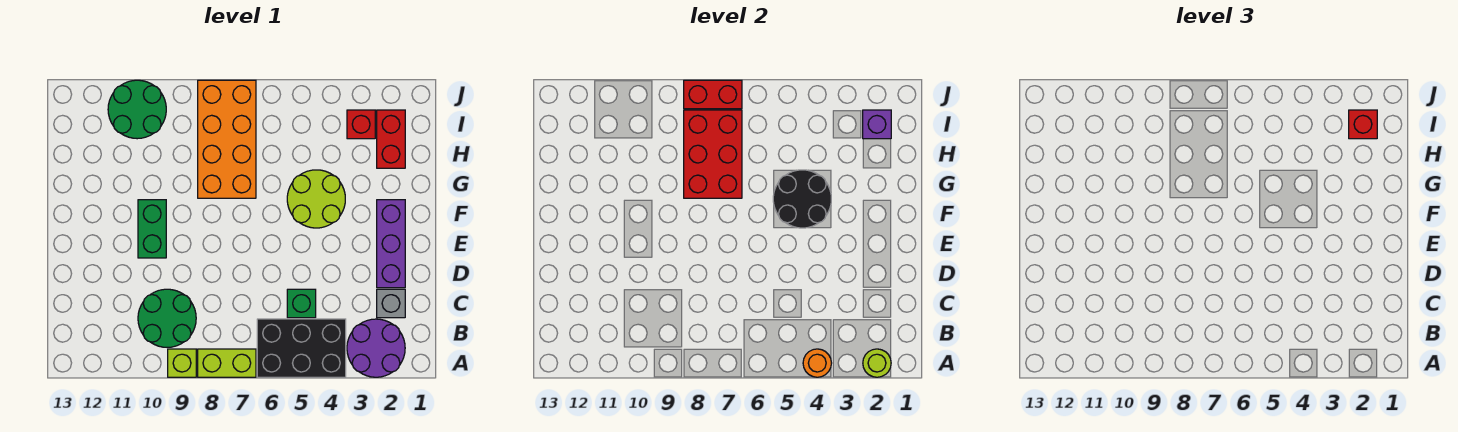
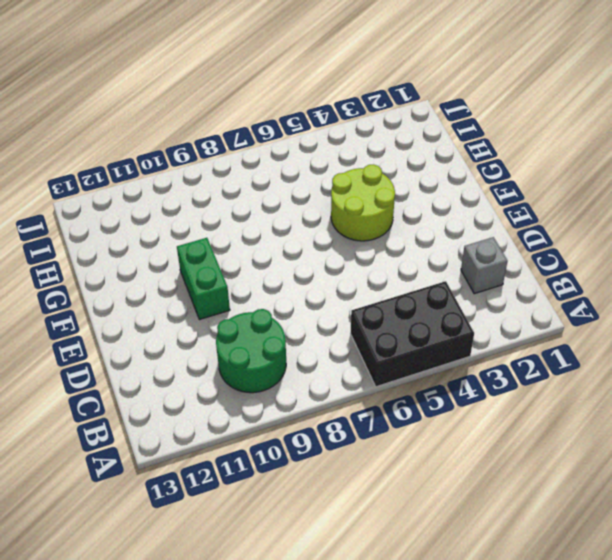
none -> purple 2x2 round brick [347,319,405,377]
none -> lime 1x2 brick [198,349,256,377]
none -> lime 1x1 brick [168,349,196,377]

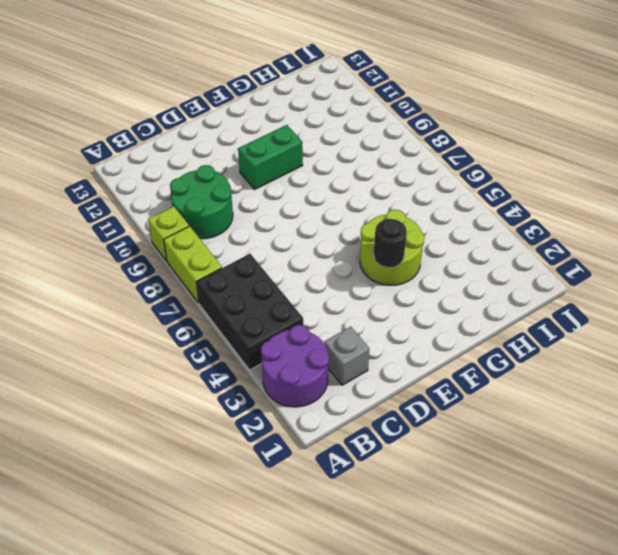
black 1x1 round brick [374,219,407,267] -> black 2x2 round brick [773,170,831,228]
none -> green 1x1 brick [287,289,316,318]
none -> purple 1x3 brick [377,200,405,288]
none -> orange 2x4 brick [198,80,256,198]

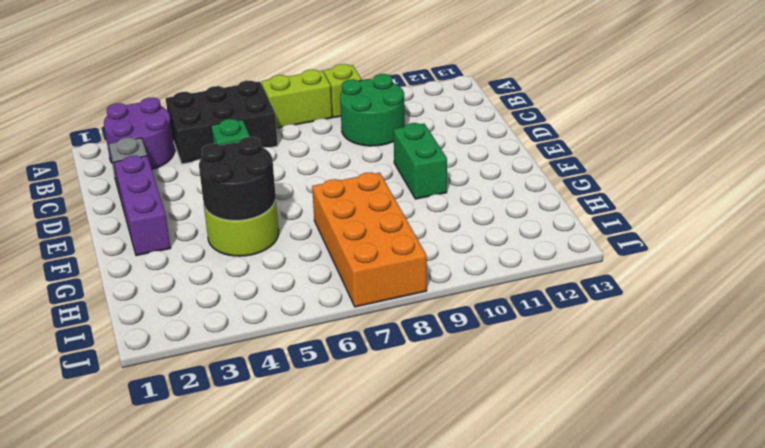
none -> red 1x2 brick [377,110,405,168]
none -> red 1x1 brick [347,110,375,139]
none -> green 2x2 round brick [108,80,166,139]

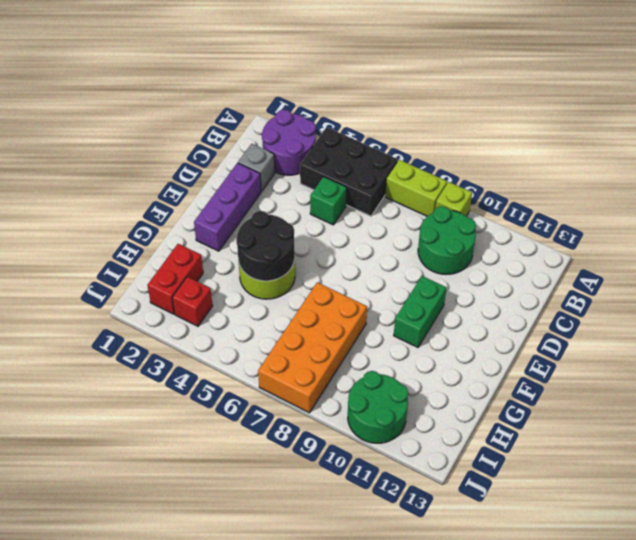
none -> lime 1x1 round brick [863,349,891,377]
none -> orange 1x1 round brick [803,349,831,377]
none -> red 2x3 brick [684,110,742,198]

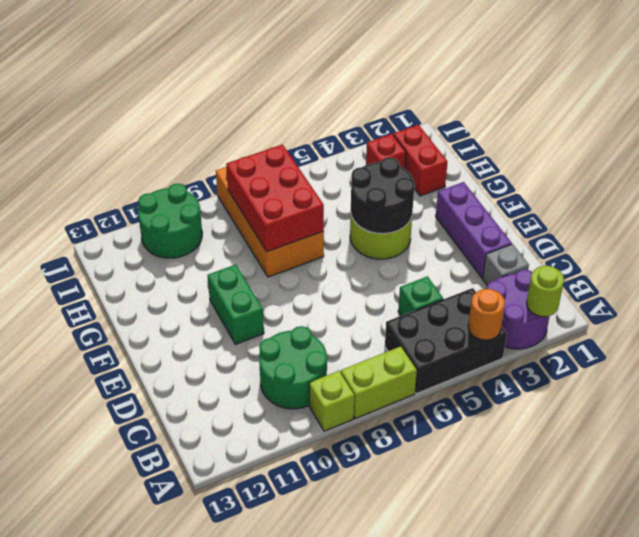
none -> purple 1x1 brick [863,110,891,139]
none -> red 1x2 brick [684,80,742,109]
none -> red 1x1 brick [1349,110,1377,139]

